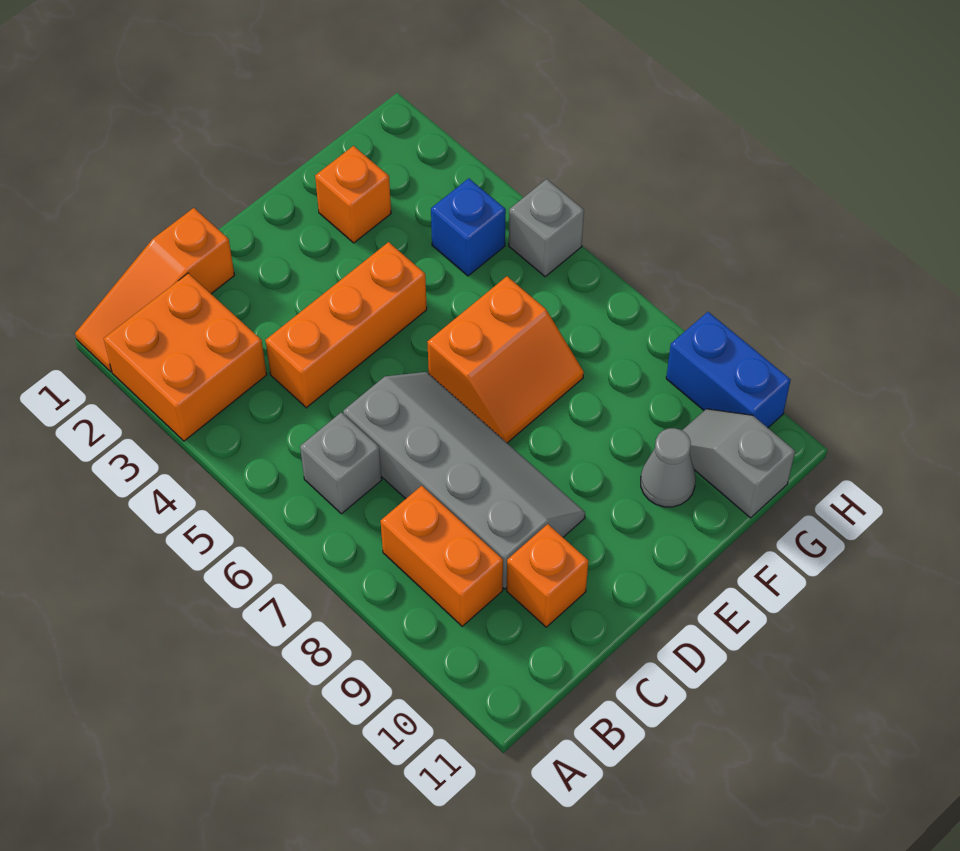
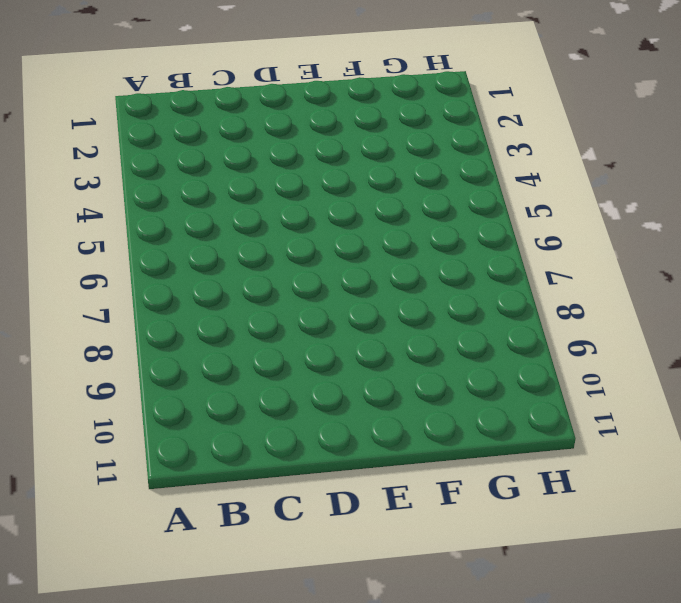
none -> orange 1x3 slope [75,208,234,372]
none -> orange 2x2 brick [104,273,267,441]
none -> grey 1x1 brick [300,413,382,514]

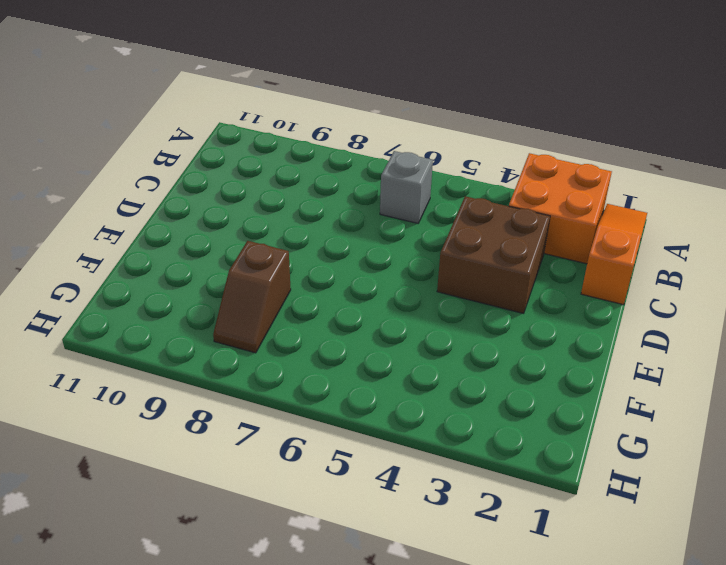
brown 2x2 brick [437,196,550,313] -> orange 1x3 brick [265,242,427,408]
brown 1x2 slope [213,241,291,353] -> none
none -> orange 1x2 brick [381,486,503,626]
none -> grey 2x4 slope [343,372,585,589]
none -> orange 1x1 brick [507,524,588,627]

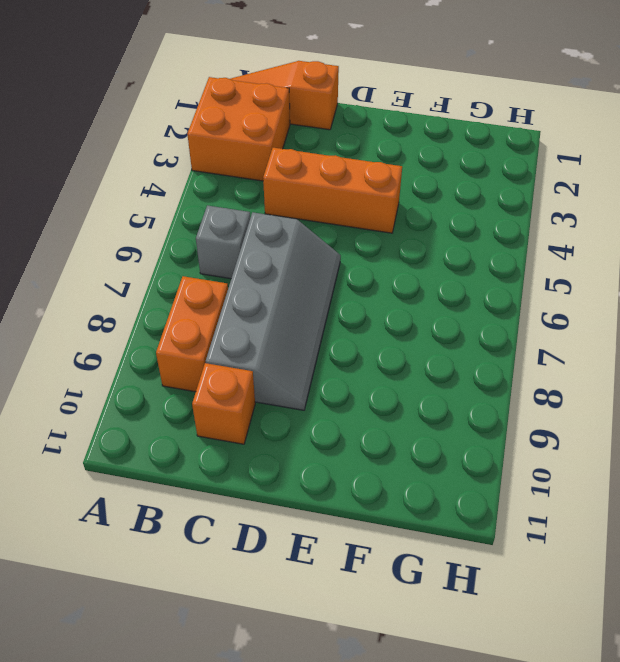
none -> orange 2x2 slope [427,276,584,443]
none -> orange 1x1 brick [315,146,391,243]
none -> grey 1x1 cone [641,428,696,507]

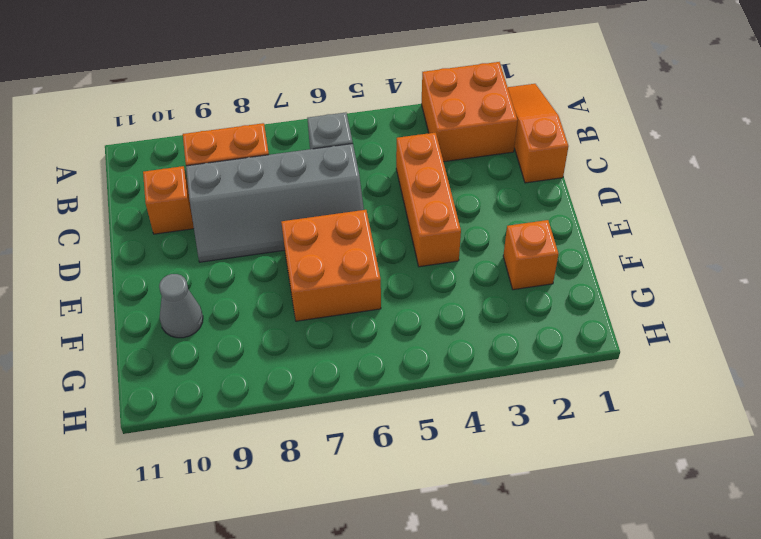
orange 2x2 brick [281,210,381,321] -> orange 2x2 slope [427,276,584,443]
none -> blue 1x1 brick [431,178,506,276]
none -> grey 1x2 slope [682,409,795,518]
none -> grey 1x1 brick [509,179,584,277]

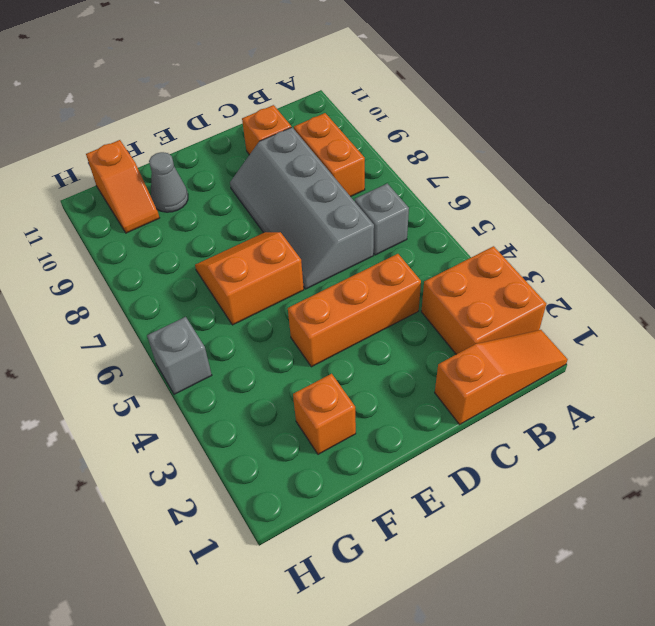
orange 1x2 slope [86,140,159,233] -> grey 1x2 slope [682,409,795,518]
none -> blue 1x1 brick [431,178,506,276]
none -> blue 1x2 brick [666,312,791,428]

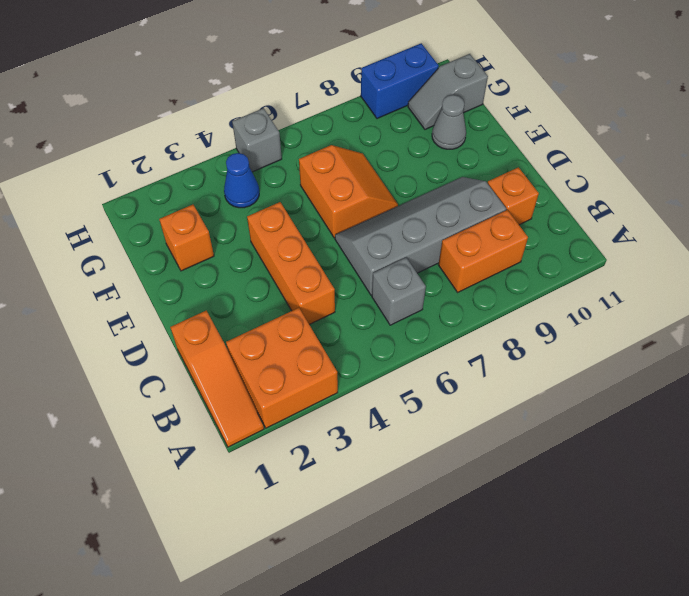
blue 1x1 cone [224,153,259,208] -> blue 1x1 brick [431,178,506,276]

